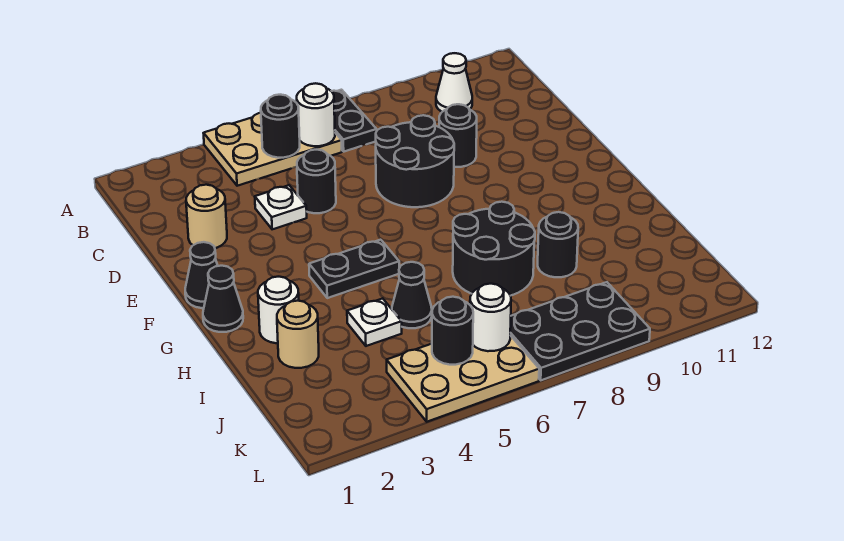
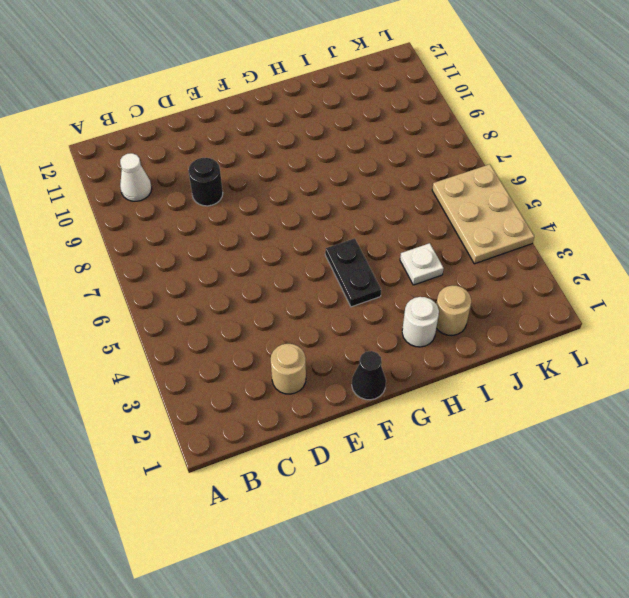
none -> tan 2x3 plate [204,102,342,186]
none -> black 1x2 plate [332,90,377,152]
none -> white 1x1 plate [255,185,307,229]

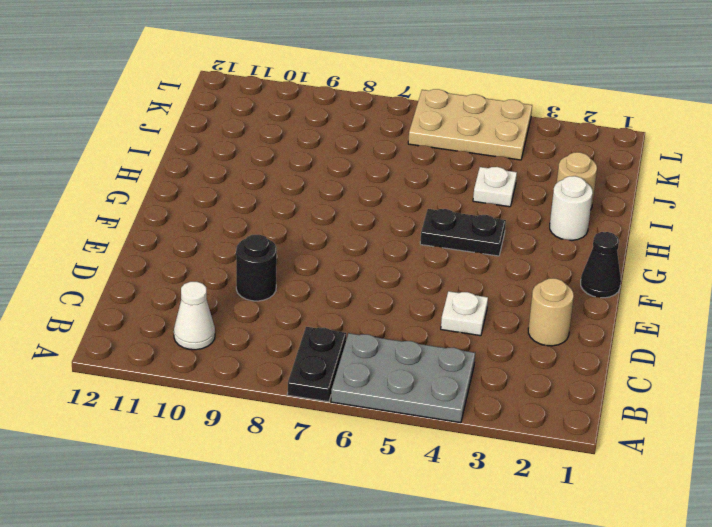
grey 2x3 plate [331,333,475,423] -> tan 2x3 plate [204,102,342,186]
none -> black 1x1 round brick [297,150,336,213]
none -> black 2x2 round brick [376,115,454,207]
none -> black 1x1 cone [203,266,243,332]

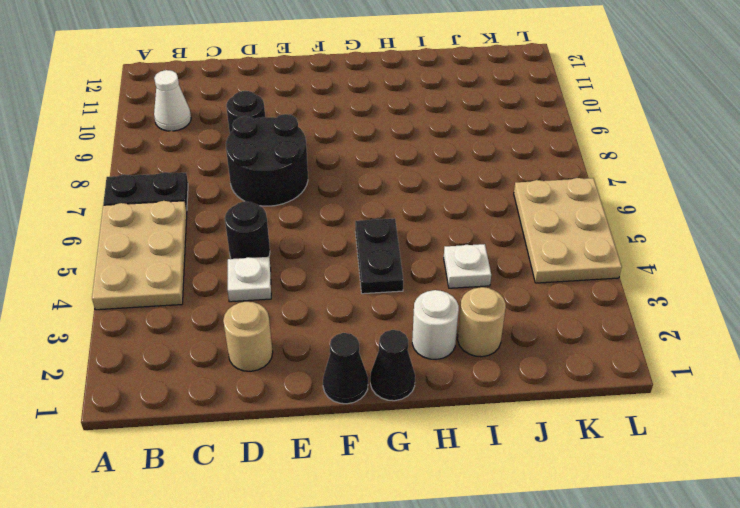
none -> black 2x2 round brick [453,202,535,296]
none -> black 1x1 cone [392,262,432,328]
none -> black 1x1 round brick [538,212,578,277]

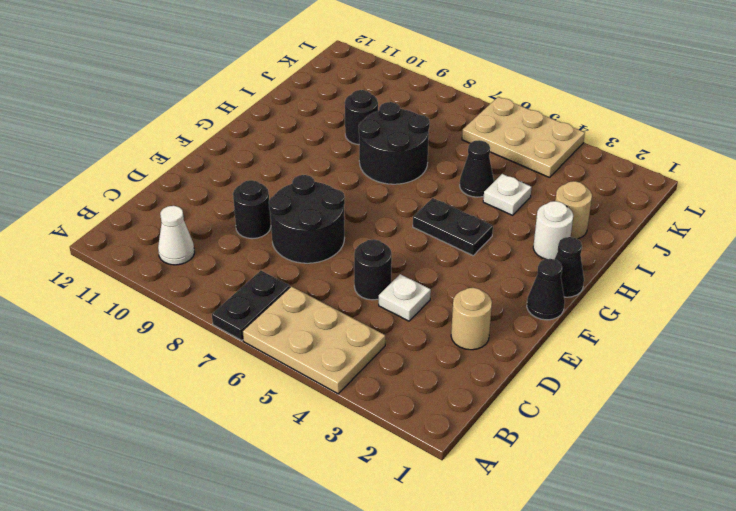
none -> black 2x3 plate [510,282,650,380]
none -> black 1x1 round brick [261,95,300,158]
none -> white 1x1 round brick [297,83,335,146]

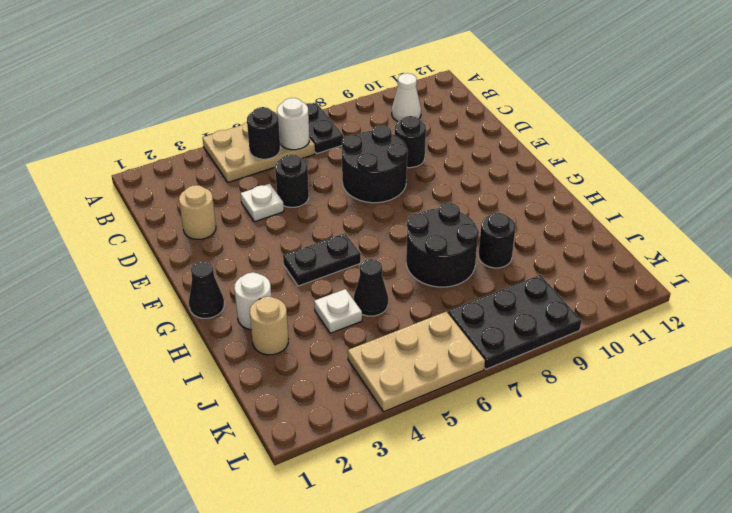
none -> black 1x1 cone [185,242,218,308]
none -> black 1x1 round brick [432,297,473,365]
none -> white 1x1 round brick [470,284,511,351]

